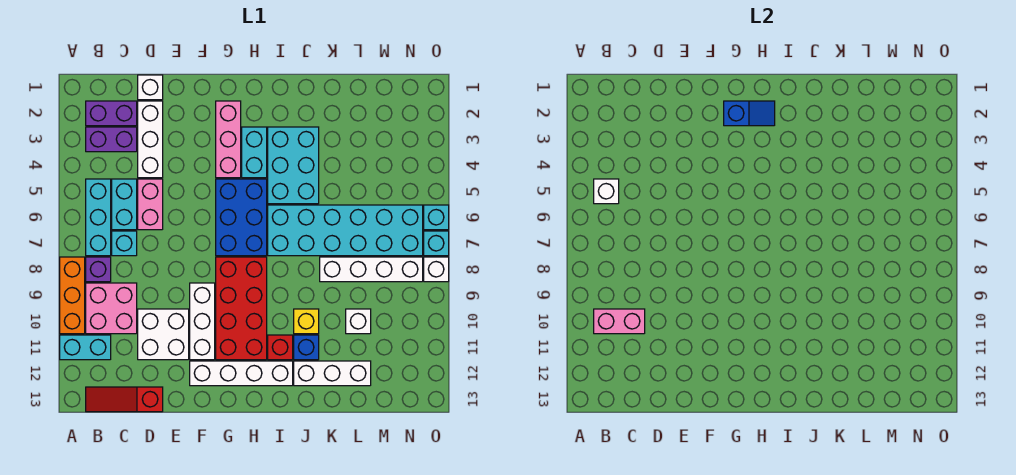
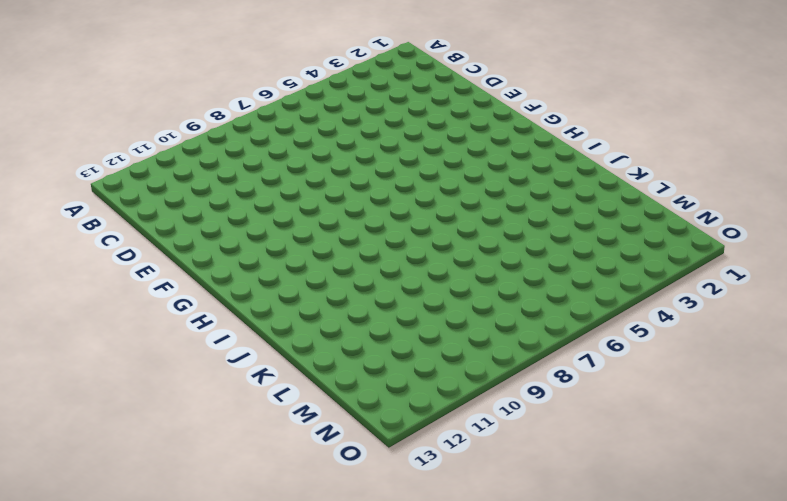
none -> orange 1x3 brick [60,257,85,334]
none -> cyan 1x2 brick [60,335,111,360]
none -> purple 1x2 brick [86,101,137,126]
none -> purple 1x2 brick [86,127,137,152]

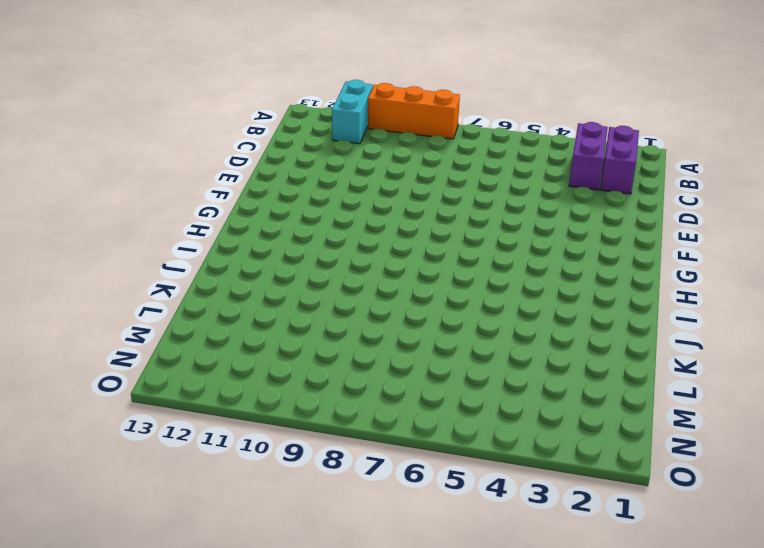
none -> cyan 1x3 brick [86,179,111,256]
none -> purple 1x1 brick [86,257,111,282]
none -> pink 2x2 brick [86,283,137,334]
none -> red 1x3 slope [86,387,163,412]

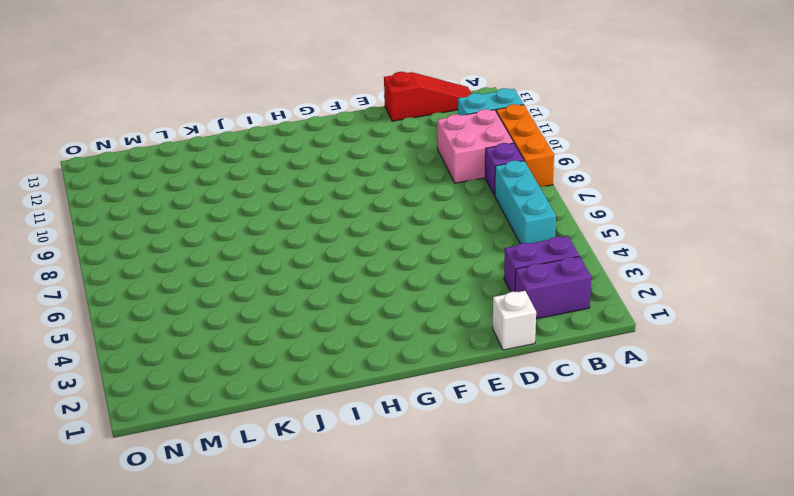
none -> cyan 1x2 brick [112,179,137,230]
none -> cyan 1x1 brick [112,231,137,256]
none -> white 1x3 brick [138,101,163,178]
none -> pink 1x2 brick [138,179,163,230]

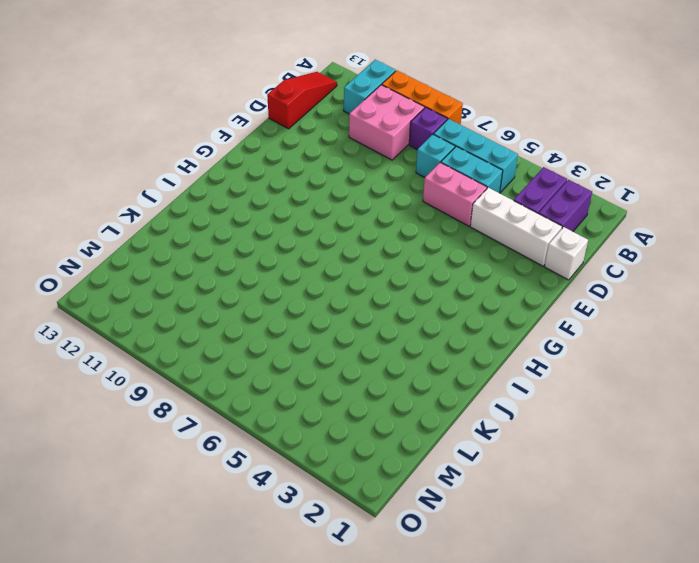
none -> white 2x2 brick [138,309,189,360]
none -> white 1x3 brick [190,283,215,360]
none -> white 1x4 brick [190,361,293,386]
none -> pink 1x3 brick [216,101,241,178]

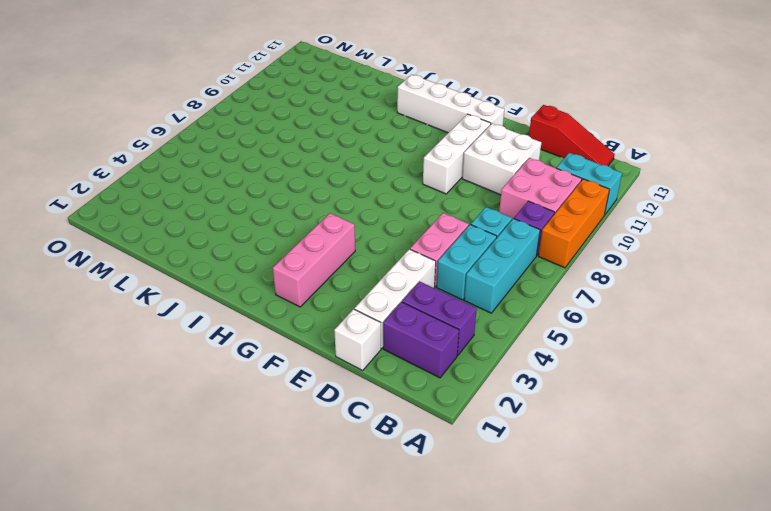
none -> blue 2x3 brick [216,179,267,256]
none -> red 2x4 brick [216,257,267,360]
none -> cyan 1x2 brick [242,127,267,178]
none -> cyan 2x3 brick [268,127,319,204]

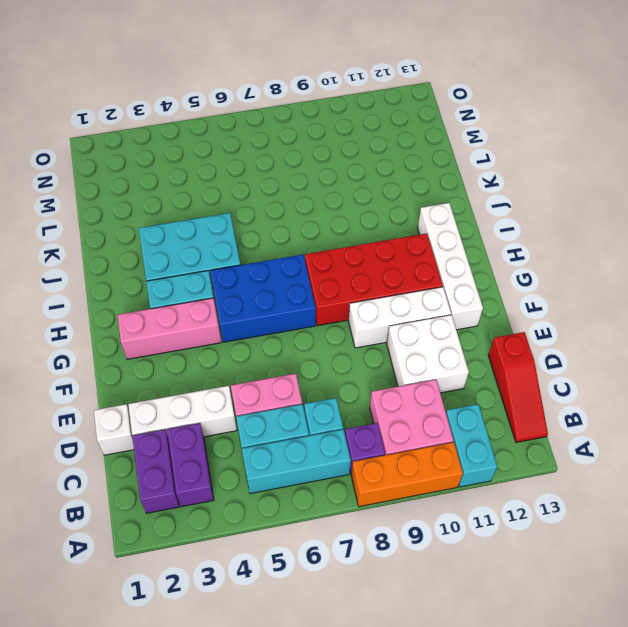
none -> cyan 2x6 brick [268,205,423,256]
none -> red 1x1 brick [268,335,293,360]
none -> yellow 1x1 brick [294,309,319,334]
none -> blue 1x1 brick [294,335,319,360]

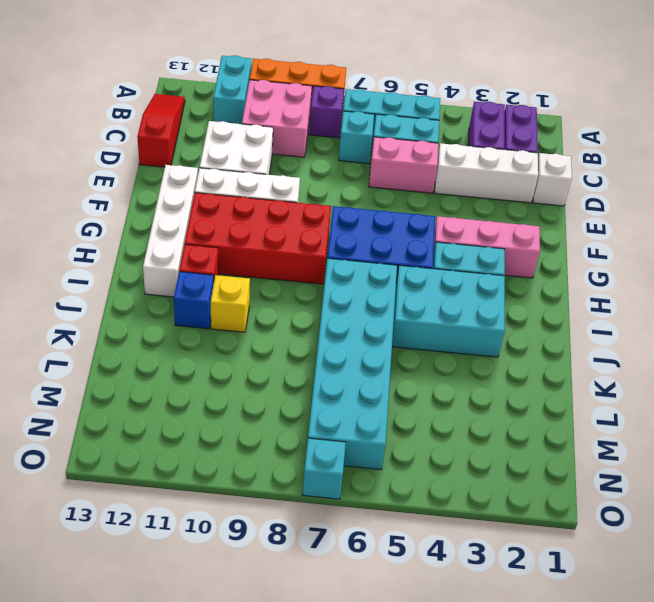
none -> white 1x3 brick [294,361,371,386]
none -> white 1x4 brick [320,257,423,282]
none -> white 1x1 brick [346,309,371,334]
none -> cyan 1x1 brick [424,205,449,230]

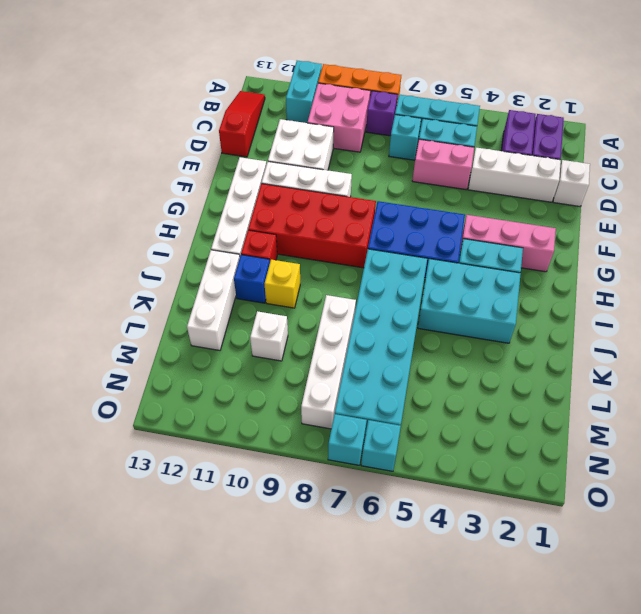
none -> white 1x1 brick [424,257,449,282]
none -> white 1x1 brick [594,179,619,204]
none -> pink 1x2 brick [594,309,645,334]
none -> blue 1x2 slope [724,101,775,126]

